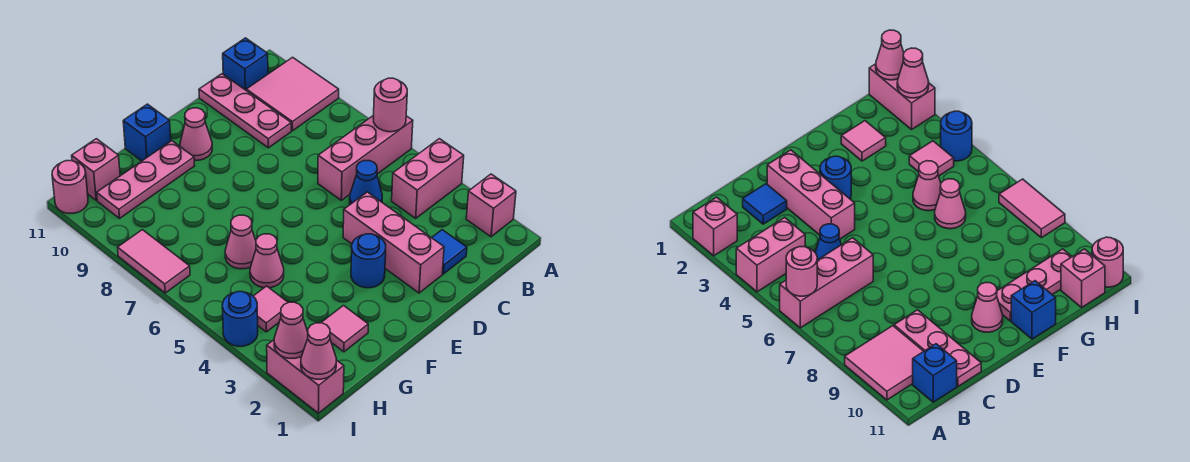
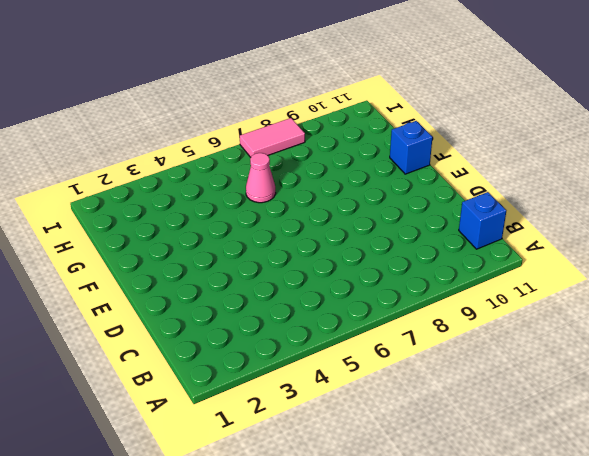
none -> pink 1x1 brick [466,174,516,237]
none -> pink 1x2 brick [392,139,464,218]
none -> pink 1x3 brick [318,115,413,200]

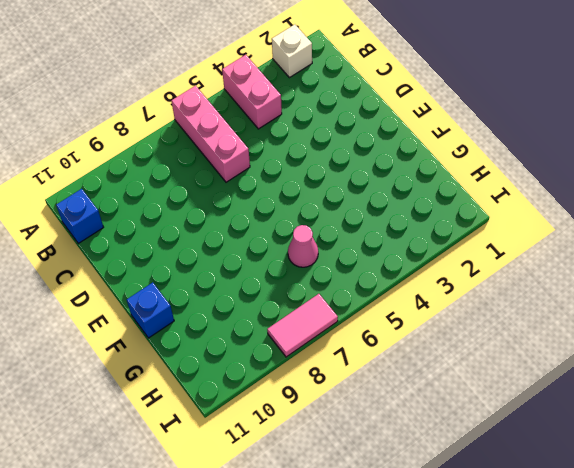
white 1x1 brick [272,25,312,78] -> pink 1x1 brick [466,174,516,237]
none -> pink 2x2 tile [246,57,339,131]
none -> blue 1x1 tile [432,230,467,274]
none -> blue 1x1 cone [350,161,382,204]

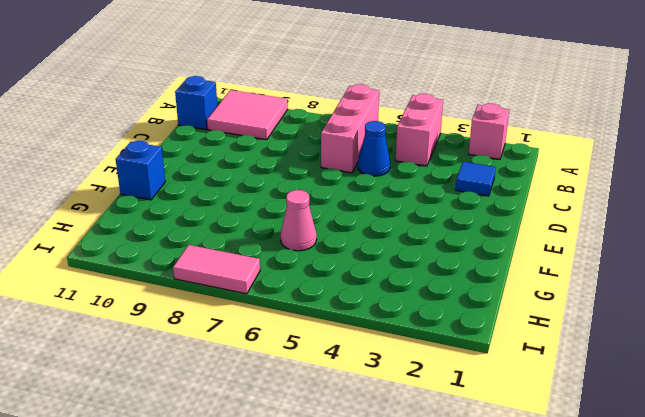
none -> pink 1x3 plate [199,74,291,148]
none -> pink 1x3 brick [343,192,444,293]
none -> blue 1x1 round brick [351,234,386,288]

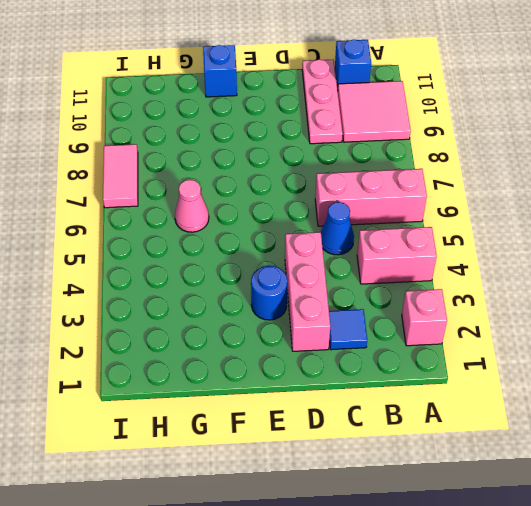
none -> pink 1x1 cone [180,108,212,160]
none -> pink 1x3 plate [97,141,194,218]
none -> pink 1x1 tile [321,306,368,352]

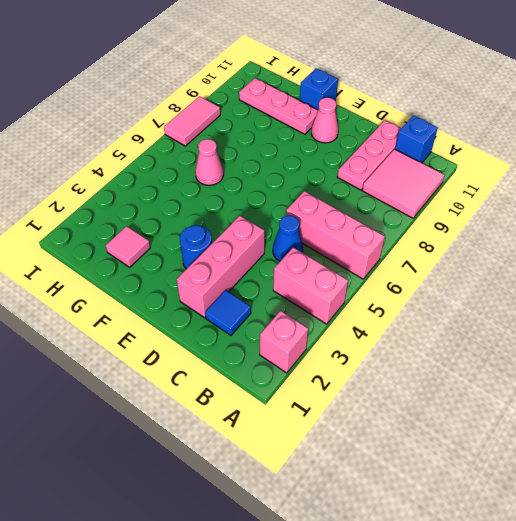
none -> pink 1x1 cone [250,234,284,288]
none -> pink 1x1 tile [253,286,288,332]
none -> pink 1x1 brick [72,139,120,200]

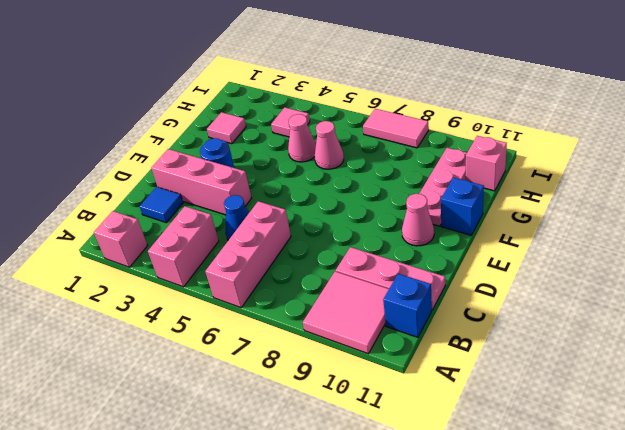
none -> pink 1x2 brick [267,340,344,413]
none -> blue 1x1 round brick [222,292,258,346]
none -> pink 1x1 round brick [52,161,88,213]

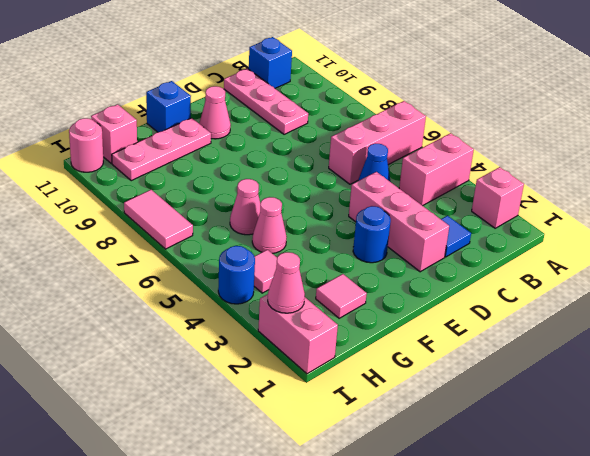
none -> pink 2x2 tile [246,57,339,131]
none -> pink 1x1 round brick [373,78,407,132]
none -> pink 1x1 cone [301,323,336,379]

